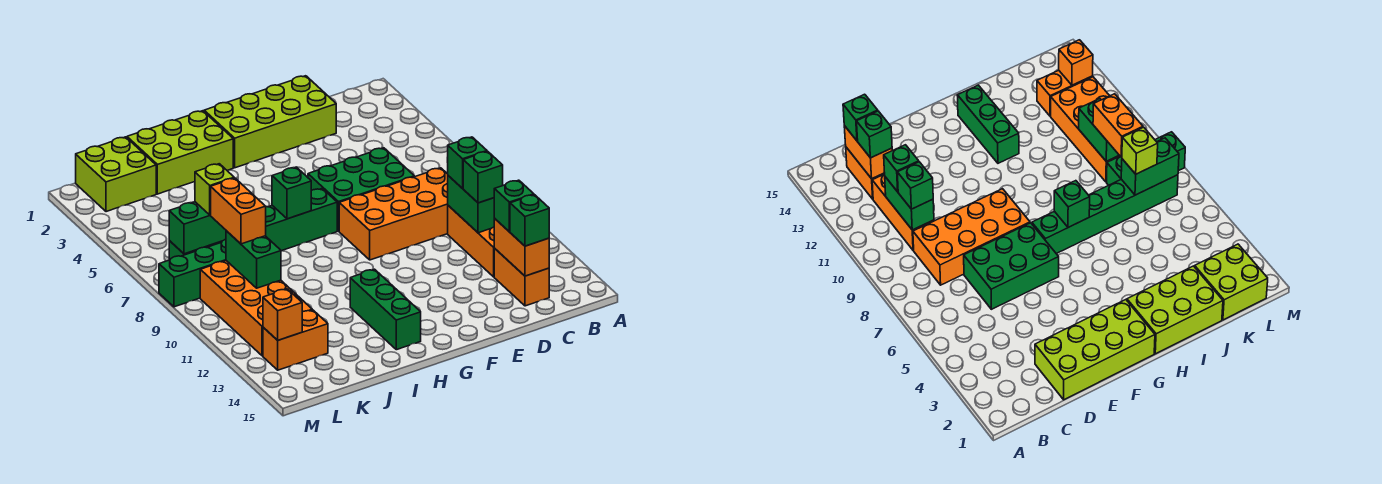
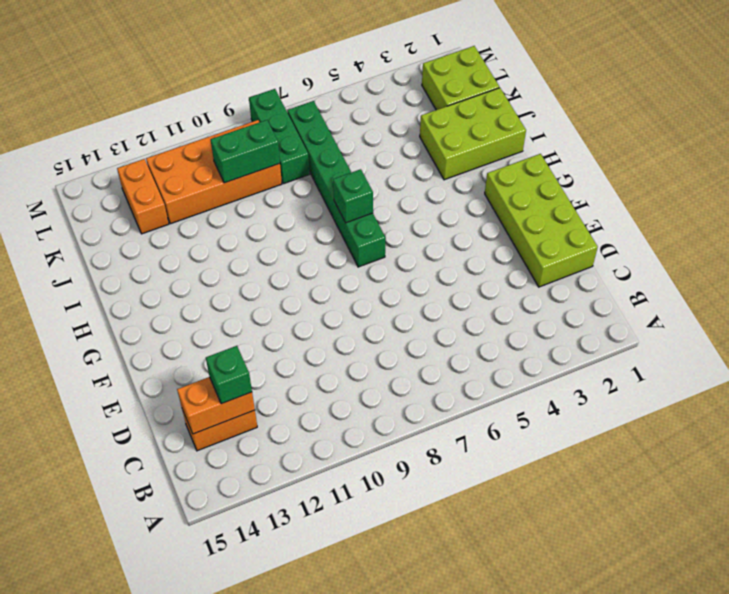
lime 2x3 brick [420,88,526,180] -> lime 2x3 brick turned to [127,111,233,194]
none -> orange 2x4 brick [339,168,448,260]
none -> orange 1x3 brick [448,206,495,277]
none -> green 2x3 brick [308,148,414,231]

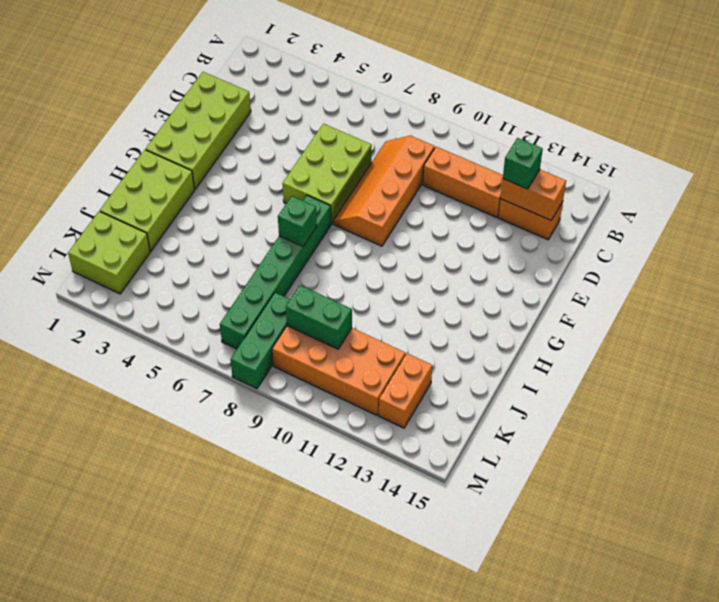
orange 2x4 slope [333,136,435,246] -> orange 2x4 brick [339,168,448,260]
lime 2x3 brick [282,124,372,224] -> green 2x3 brick [308,148,414,231]
none -> green 1x3 brick [350,269,421,350]
none -> green 1x2 brick [448,176,495,233]
none -> green 1x2 brick [169,202,226,254]

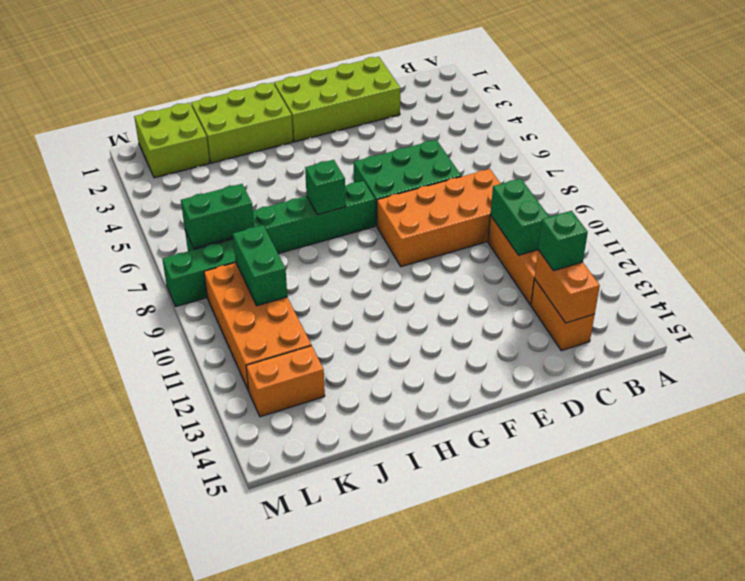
none -> green 1x3 brick [350,269,421,350]
none -> orange 1x1 brick [263,289,302,340]
none -> green 1x1 brick [447,137,487,189]

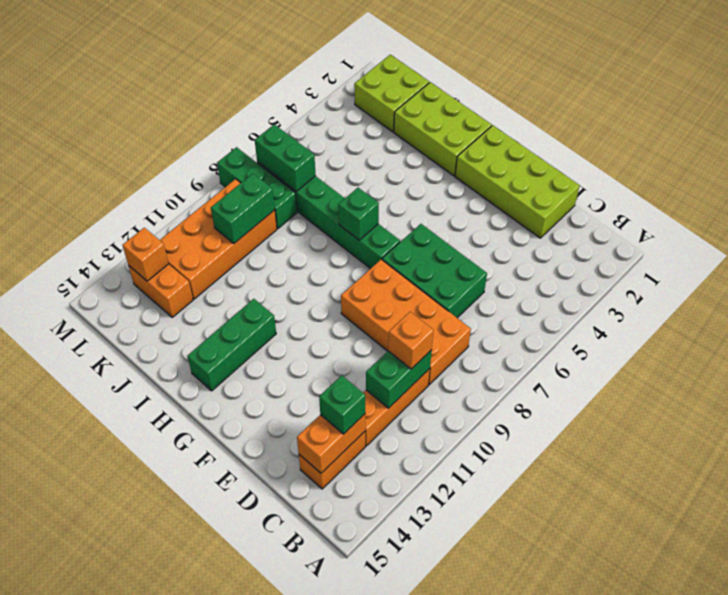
orange 1x1 brick [388,312,434,369] -> green 1x1 brick [447,137,487,189]
none -> green 1x1 brick [463,151,503,203]
none -> green 1x1 brick [510,195,549,246]
none -> lime 1x1 brick [195,164,234,215]

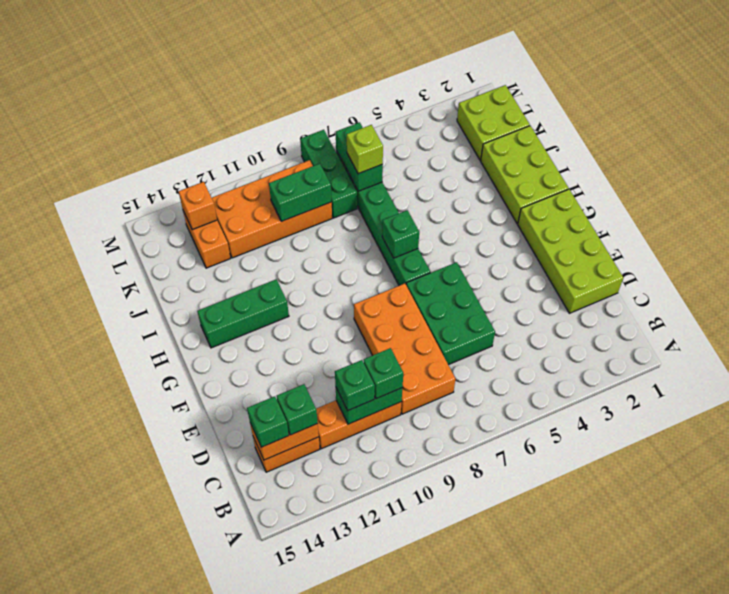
none -> orange 1x2 brick [211,178,266,244]

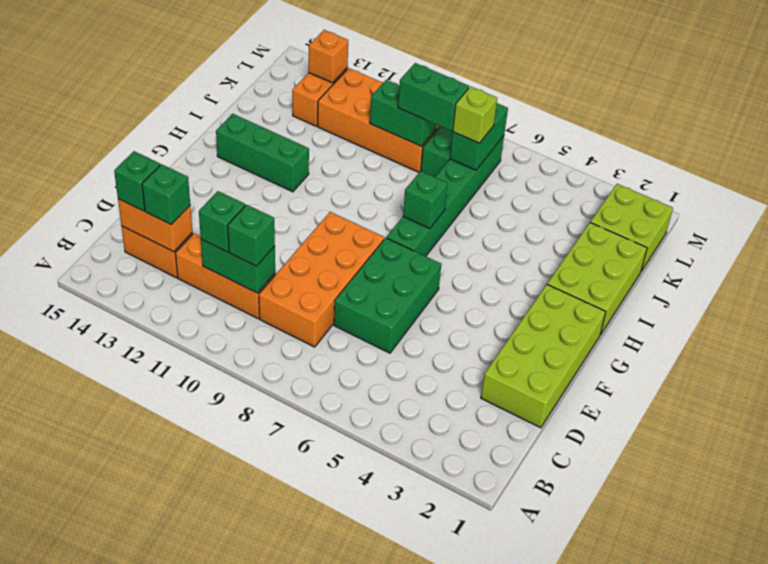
green 1x2 brick [398,63,469,131] -> orange 1x2 brick [211,178,266,244]

